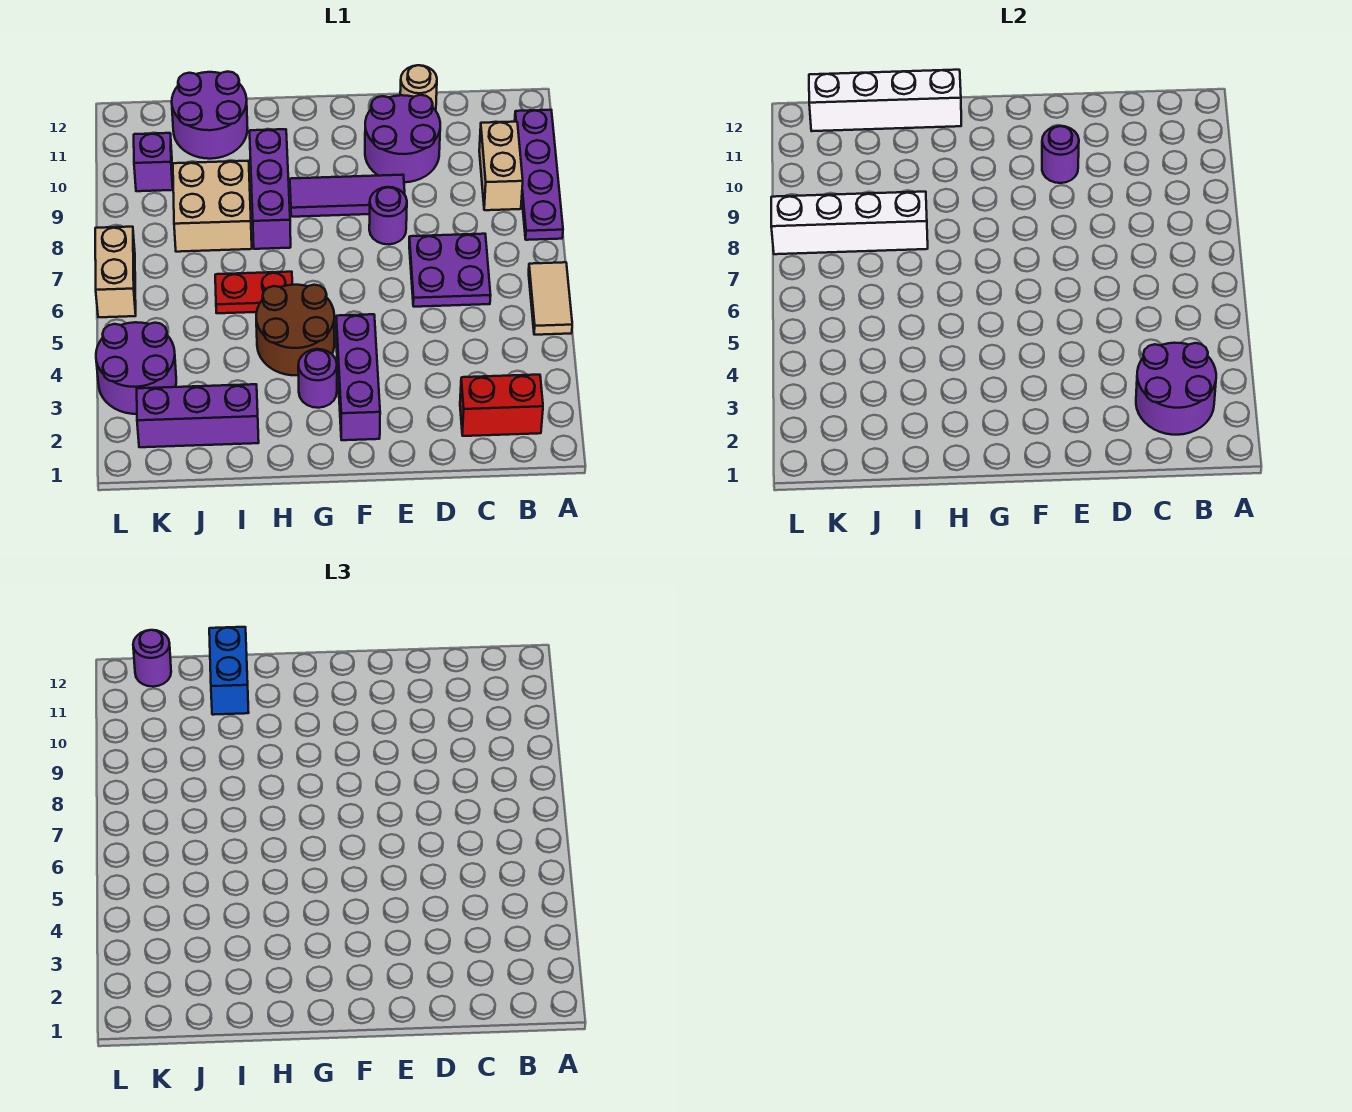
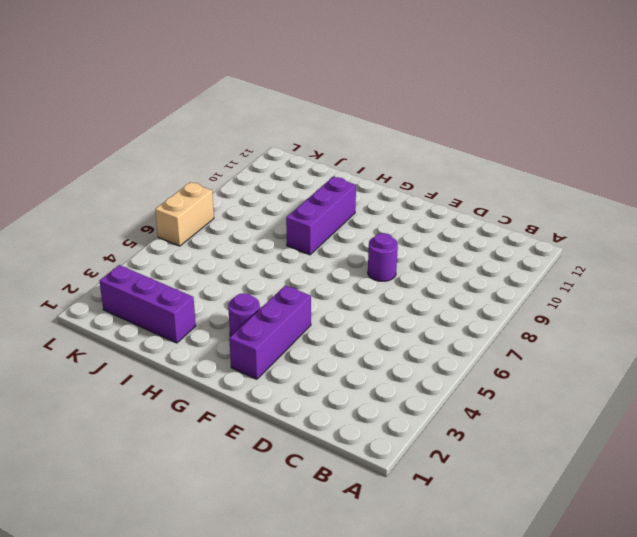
none -> tan 1x2 tile [529,262,572,335]
none -> purple 1x4 plate [515,110,563,240]
none -> red 1x2 brick [460,375,543,436]

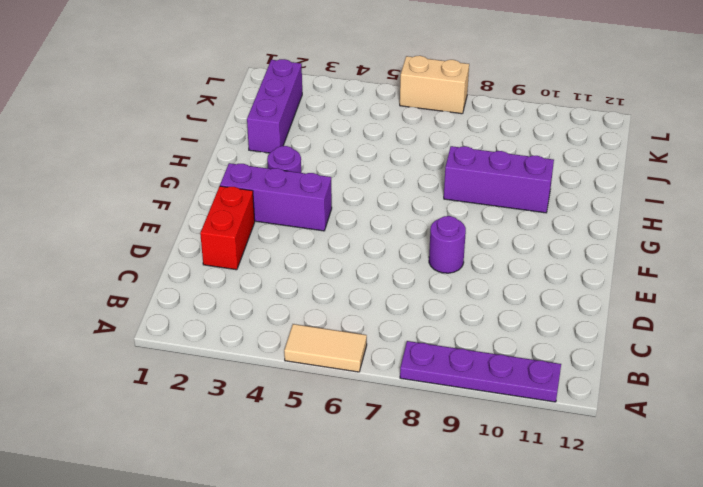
red 1x2 brick [200,186,255,270] -> red 1x2 brick moved to [460,375,543,436]
none -> tan 1x2 brick [479,122,523,210]
none -> purple 2x2 plate [409,234,491,307]
none -> purple 2x2 round brick [365,95,440,182]

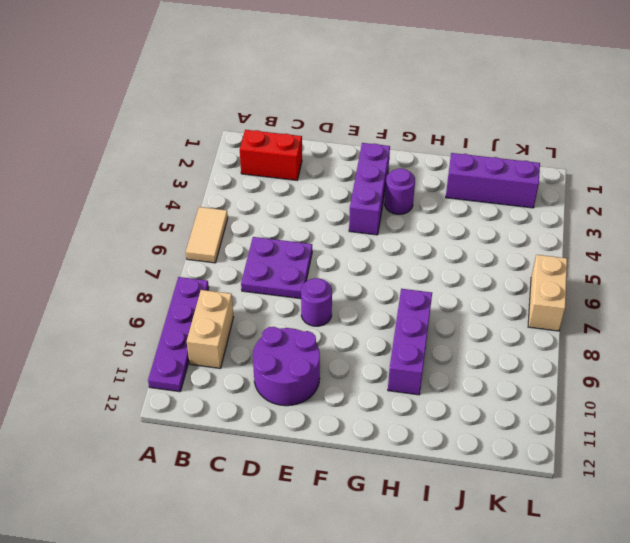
none -> tan 1x1 round brick [400,65,437,110]
none -> purple 1x3 tile [290,175,405,217]
none -> brown 2x2 round brick [256,285,334,375]

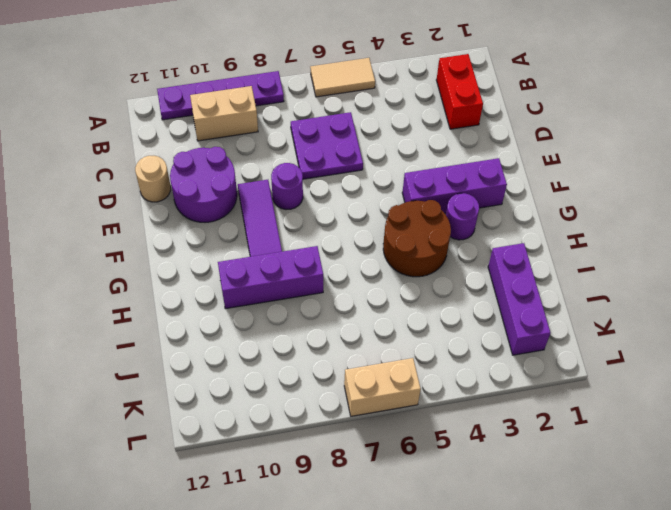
none -> red 1x2 plate [215,272,292,313]
none -> tan 2x2 brick [173,161,252,252]
none -> purple 2x2 round brick [172,72,248,159]

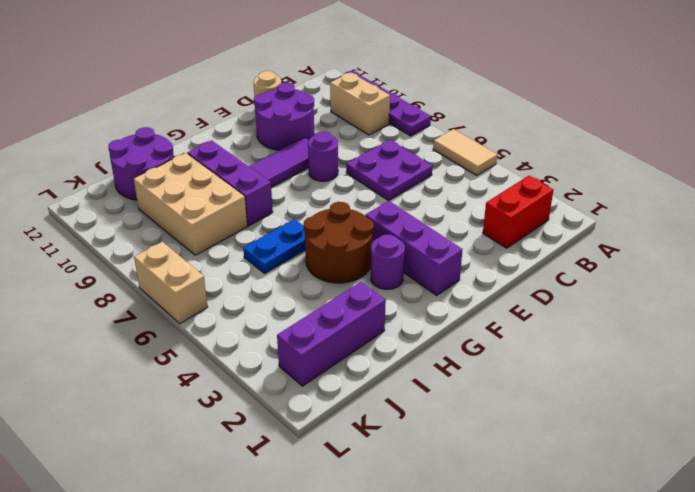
blue 1x2 plate [243,219,305,273] -> red 1x2 plate [215,272,292,313]
tan 2x3 brick [134,153,247,255] -> tan 2x2 brick [173,161,252,252]
none -> purple 2x2 round brick [96,322,176,414]
none -> purple 1x1 brick [134,133,173,191]
none -> purple 2x2 round brick [1136,343,1216,435]

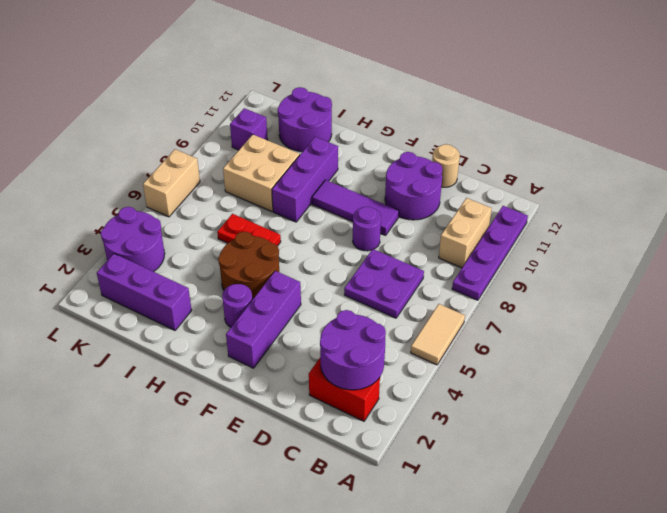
none -> purple 1x1 round brick [1042,126,1079,183]
none -> white 1x4 brick [809,70,961,131]
none -> white 1x4 brick [771,192,928,254]

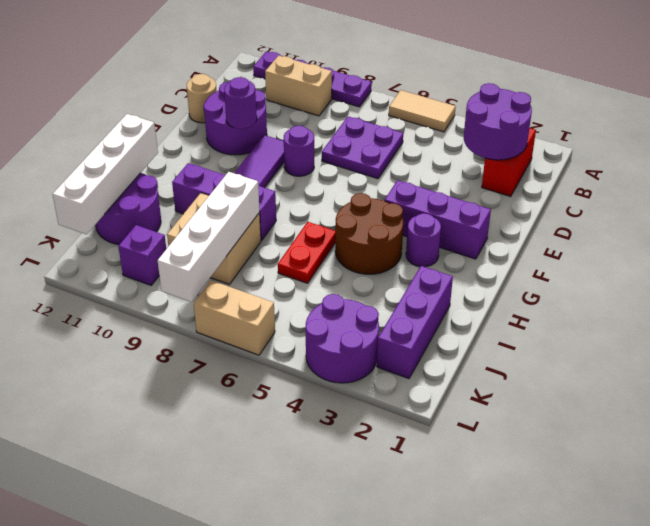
none -> blue 1x2 brick [209,627,249,715]
none -> purple 1x1 round brick [133,630,171,687]

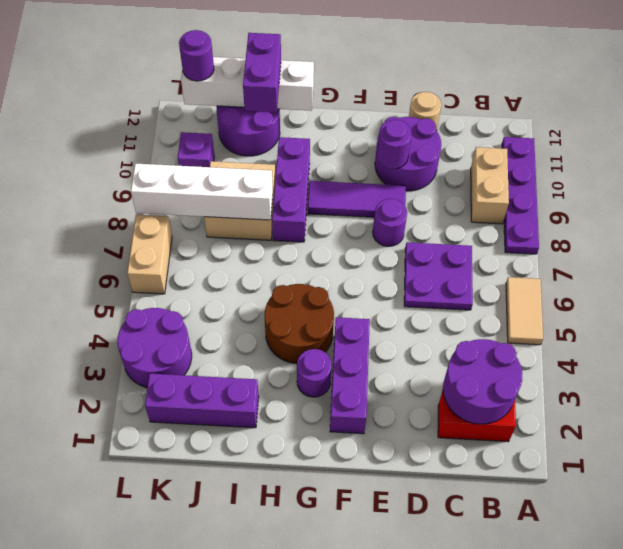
purple 1x2 brick [243,33,281,112] -> blue 1x2 brick [209,627,249,715]
none -> red 1x2 plate [215,272,292,313]

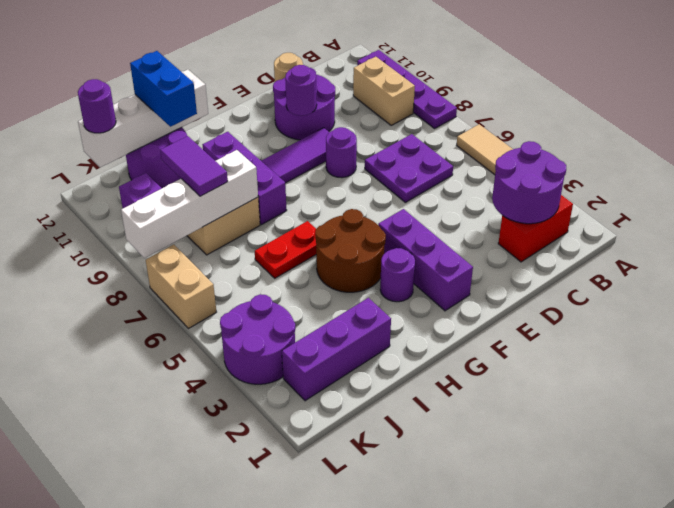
purple 1x2 tile [160,136,228,196] -> none

